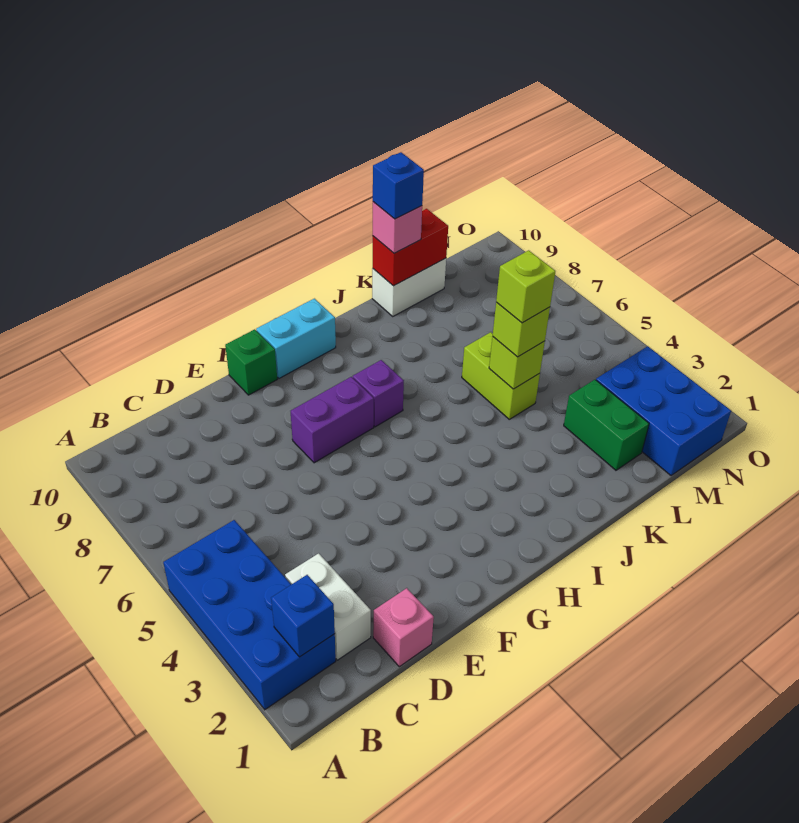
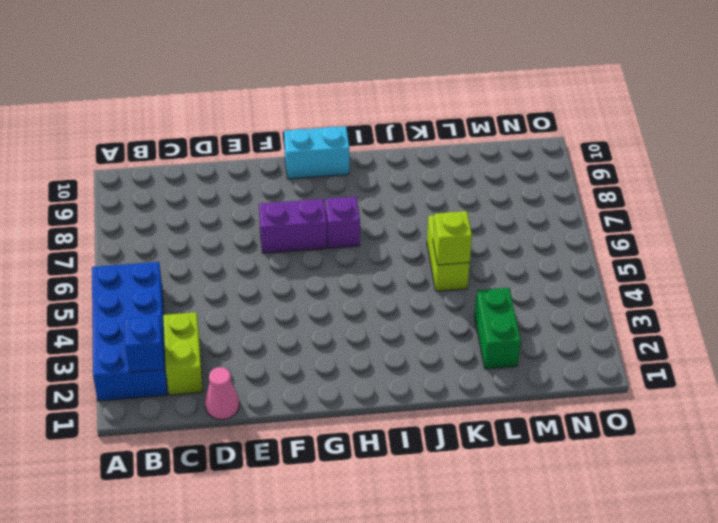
lime 1x2 brick [163,312,203,395] -> white 1x2 brick [285,553,371,660]
pink 1x1 cone [205,367,239,420] -> pink 1x1 brick [373,588,434,667]
none -> green 1x1 brick [225,329,277,395]
none -> white 1x2 brick [372,258,446,316]
none -> blue 2x3 brick [596,346,731,476]

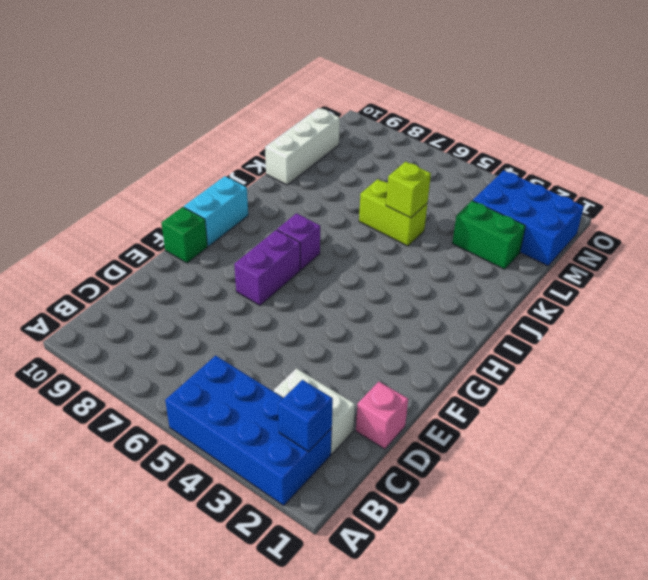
white 1x3 brick [265,108,340,185] -> white 1x2 brick [372,258,446,316]
none -> red 1x2 brick [373,209,448,286]
none -> lime 1x1 brick [493,302,550,357]
none -> pink 1x1 brick [373,202,422,253]

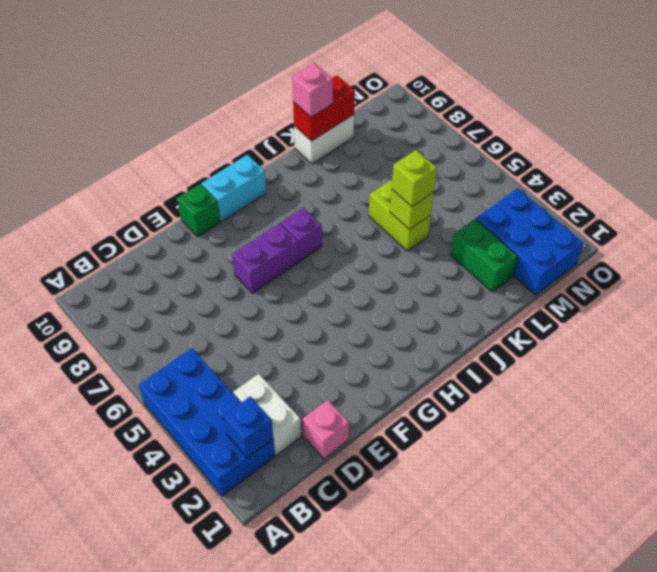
none -> lime 1x1 brick [496,250,555,323]
none -> blue 1x1 brick [373,152,424,219]

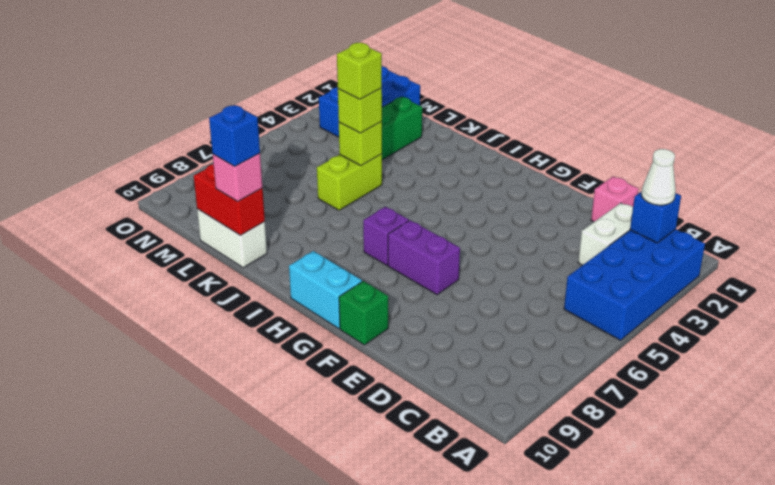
white 1x1 cone [641,149,676,205] -> none

